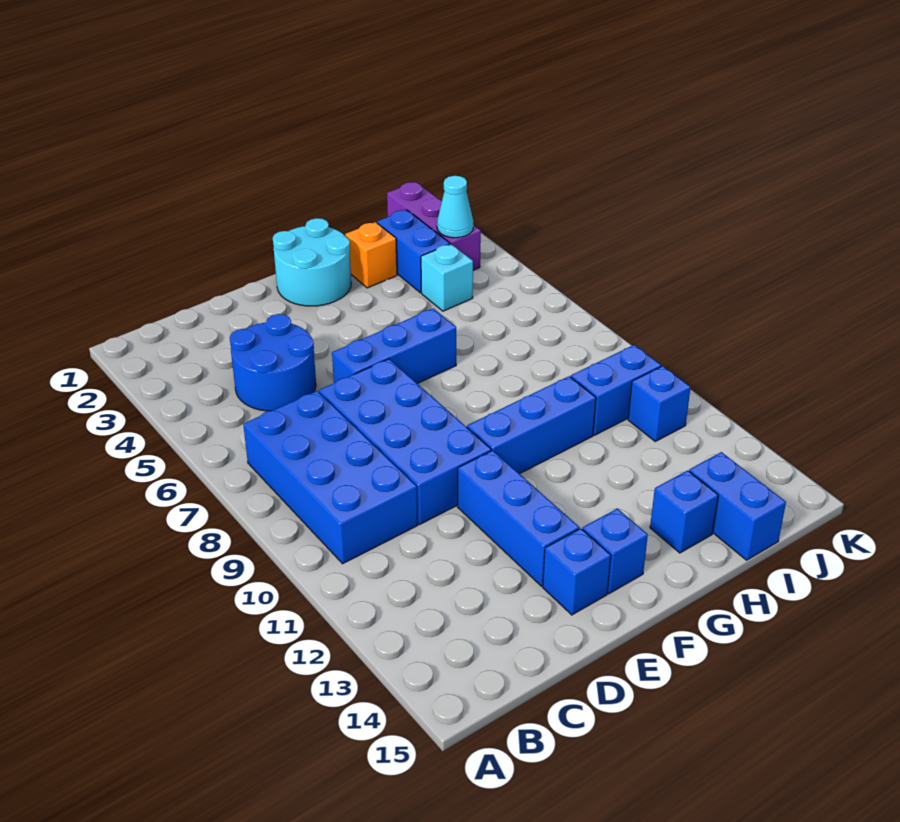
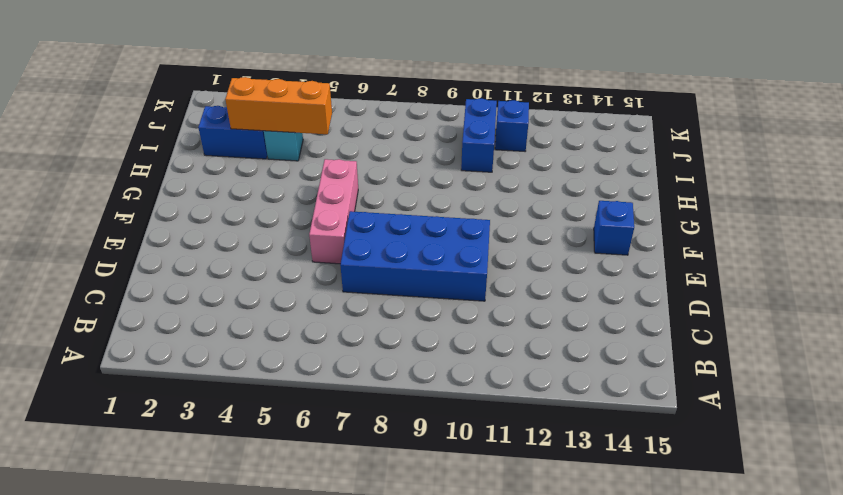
pink 1x3 brick [309,159,358,264] -> blue 1x3 brick [332,308,456,384]
orange 1x3 brick [225,77,332,134] -> none
none -> blue 2x4 brick [243,391,418,564]
none -> blue 2x2 round brick [230,314,316,411]
none -> blue 1x3 brick [457,450,579,586]

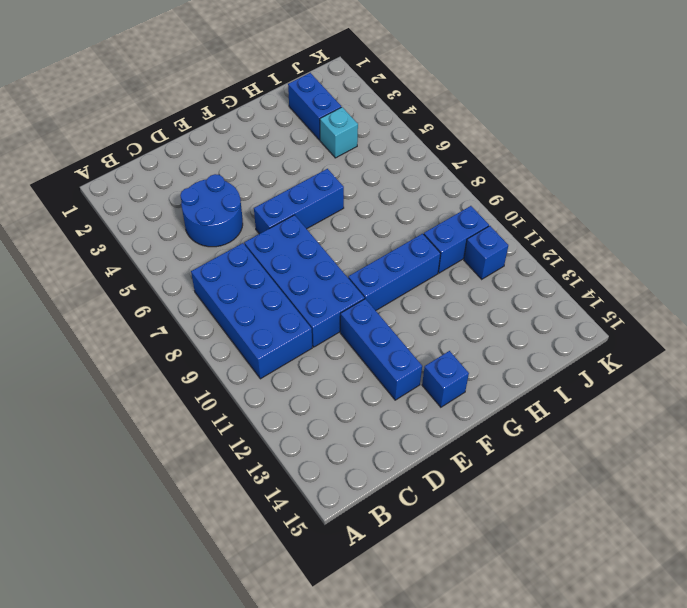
none -> blue 1x1 brick [543,528,611,615]
none -> cyan 2x2 round brick [273,218,351,306]
none -> orange 1x1 brick [345,222,397,288]

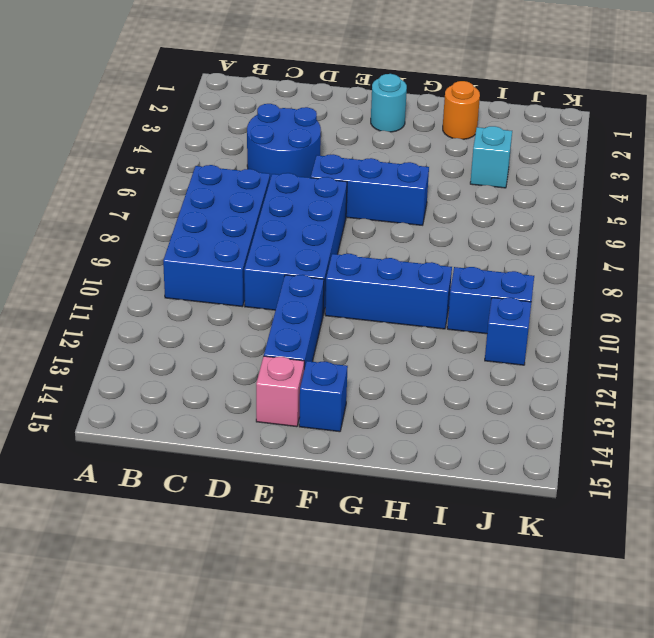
pink 1x1 brick [256,356,304,427] -> blue 1x1 brick [543,528,611,615]
cyan 1x1 round brick [371,74,407,132] -> cyan 2x2 round brick [273,218,351,306]
orange 1x1 round brick [443,81,480,139] -> orange 1x1 brick [345,222,397,288]
none -> blue 1x1 brick [650,470,718,553]
none -> blue 1x2 brick [377,210,450,293]
none -> blue 1x2 brick [689,452,786,560]

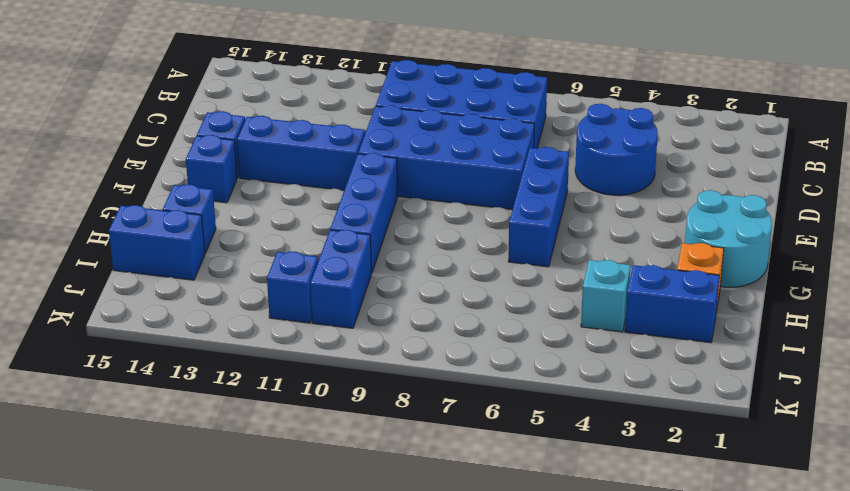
none -> purple 1x3 brick [387,182,481,270]
none -> cyan 1x1 cone [437,176,473,238]

